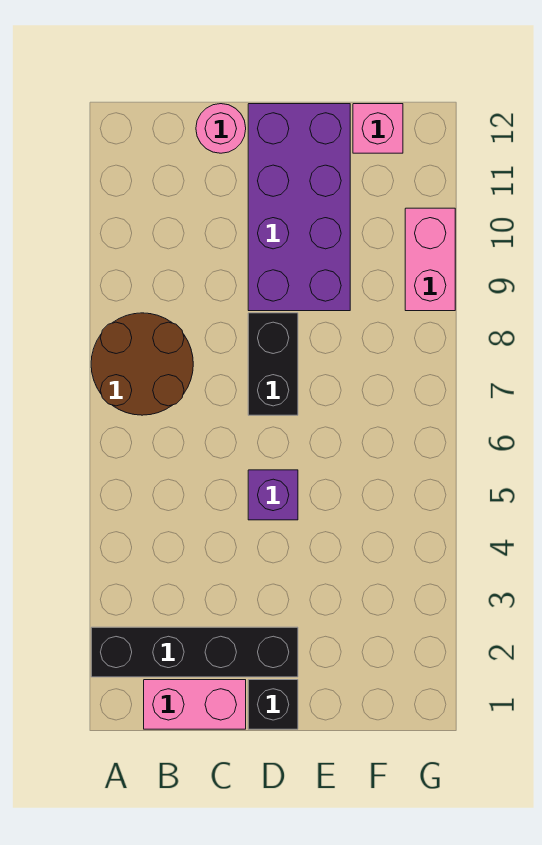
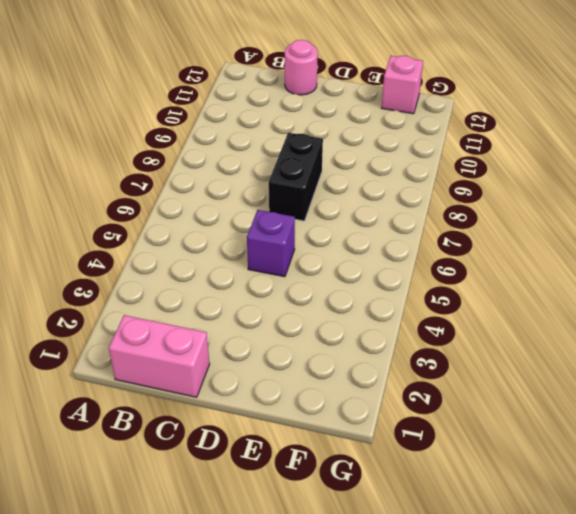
none -> black 1x4 brick [91,627,298,677]
none -> brown 2x2 round brick [91,313,193,415]

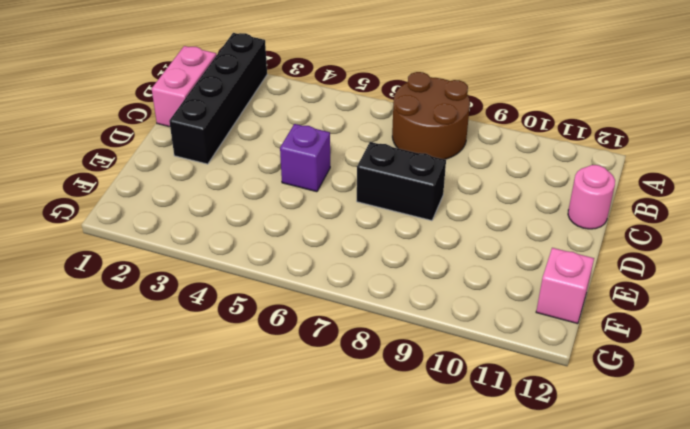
none -> black 1x1 brick [248,680,298,729]
none -> purple 2x4 brick [248,104,350,311]

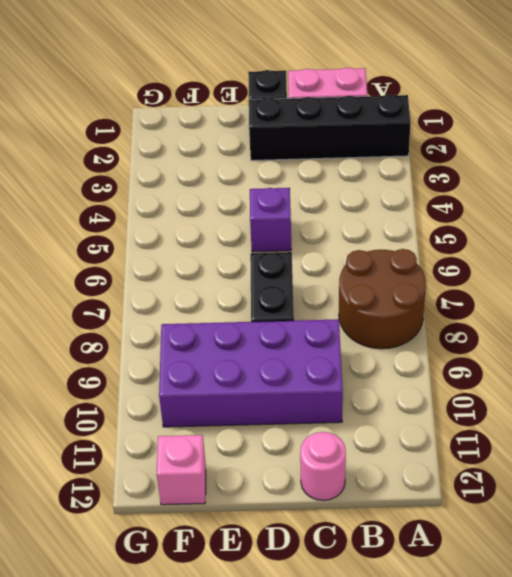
purple 2x4 brick [159,319,343,427] -> purple 2x4 brick turned to [248,104,350,311]
none -> pink 1x2 brick [405,208,455,311]

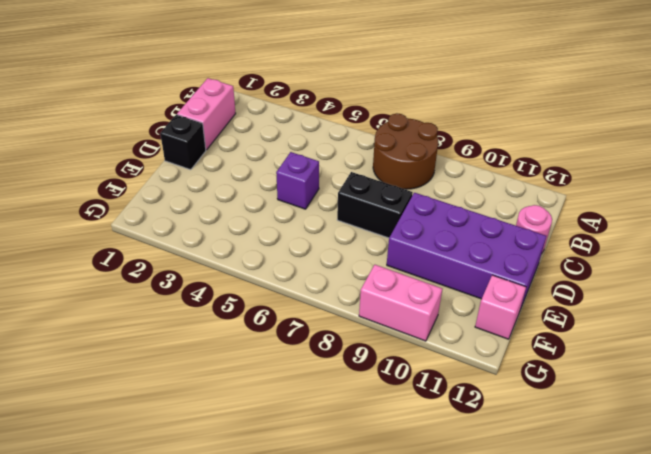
none -> black 1x4 brick [91,627,298,677]

